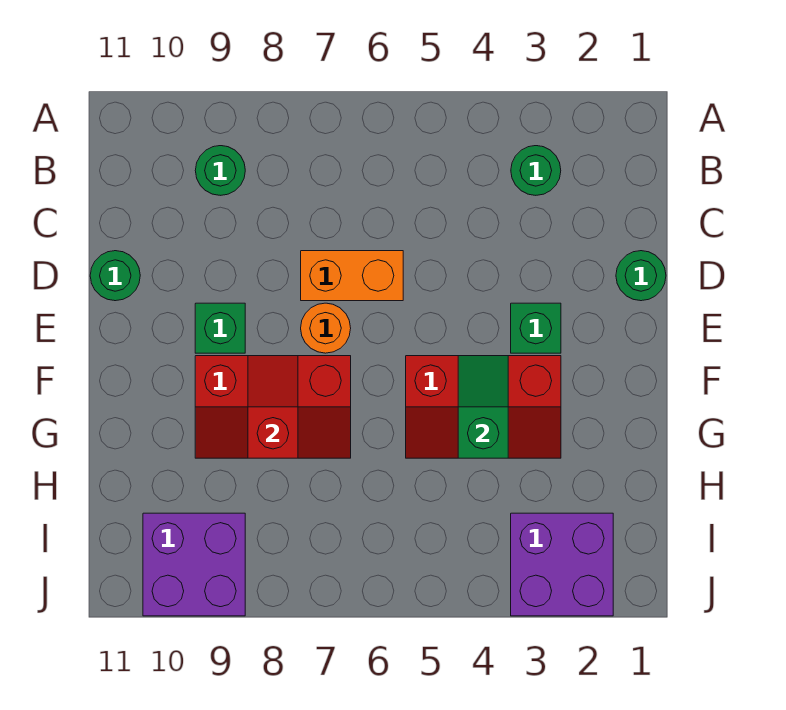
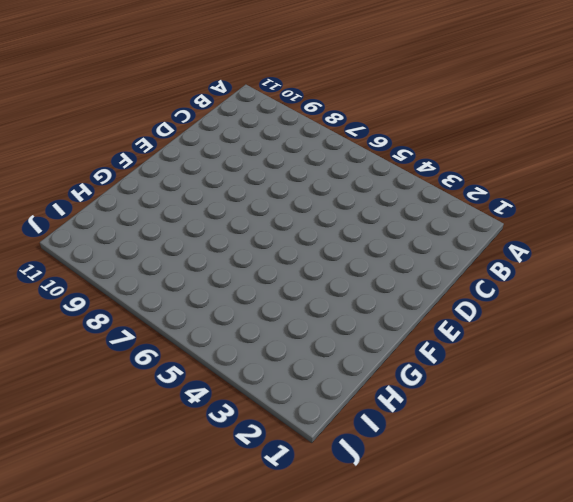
none -> green 1x1 round brick [511,146,561,195]
none -> green 1x1 round brick [195,146,245,195]
none -> green 1x1 round brick [616,251,666,301]

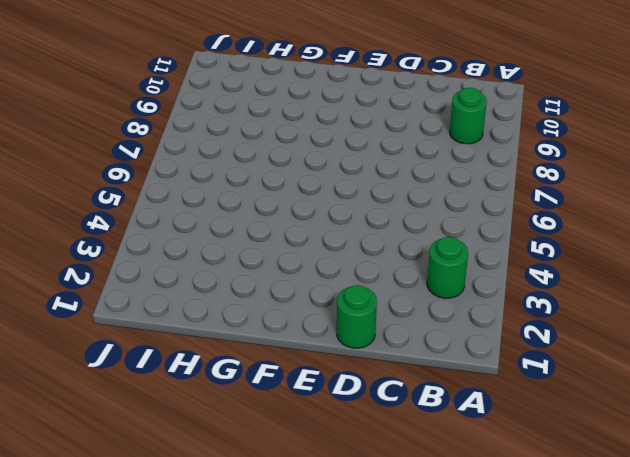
none -> orange 1x2 brick [301,251,403,301]
none -> green 1x1 round brick [90,251,140,301]
none -> green 1x1 brick [511,303,561,353]

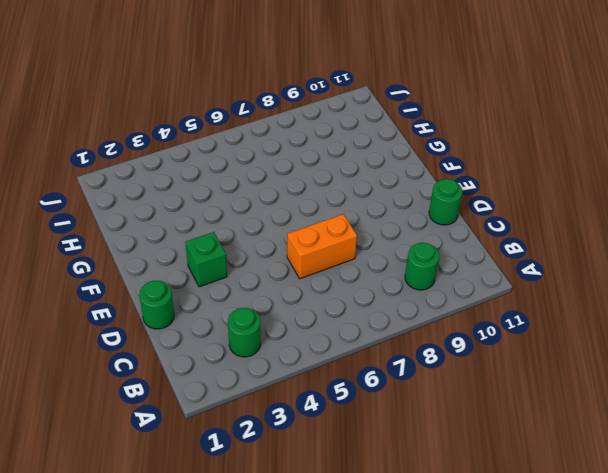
none -> orange 1x1 round brick [301,303,351,353]
none -> green 1x1 brick [195,303,245,353]
none -> red 2x3 slope [406,356,561,458]

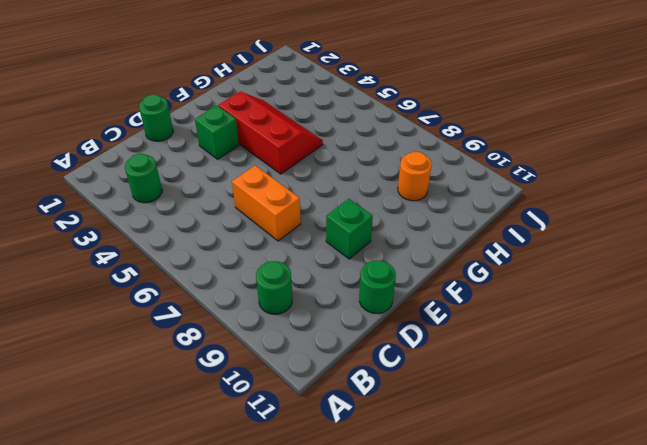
orange 1x1 round brick [398,152,432,201] -> orange 1x1 round brick moved to [301,303,351,353]
none -> red 2x3 slope [195,356,351,458]
none -> purple 2x2 brick [511,513,613,616]
none -> purple 2x2 brick [143,513,245,616]

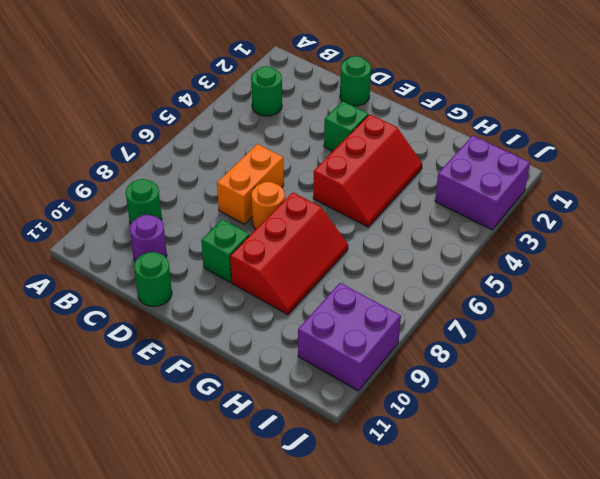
purple 1x1 round brick [130,215,167,261] -> none
none -> green 1x2 slope [458,356,508,458]
none -> red 1x2 slope [248,356,298,458]

